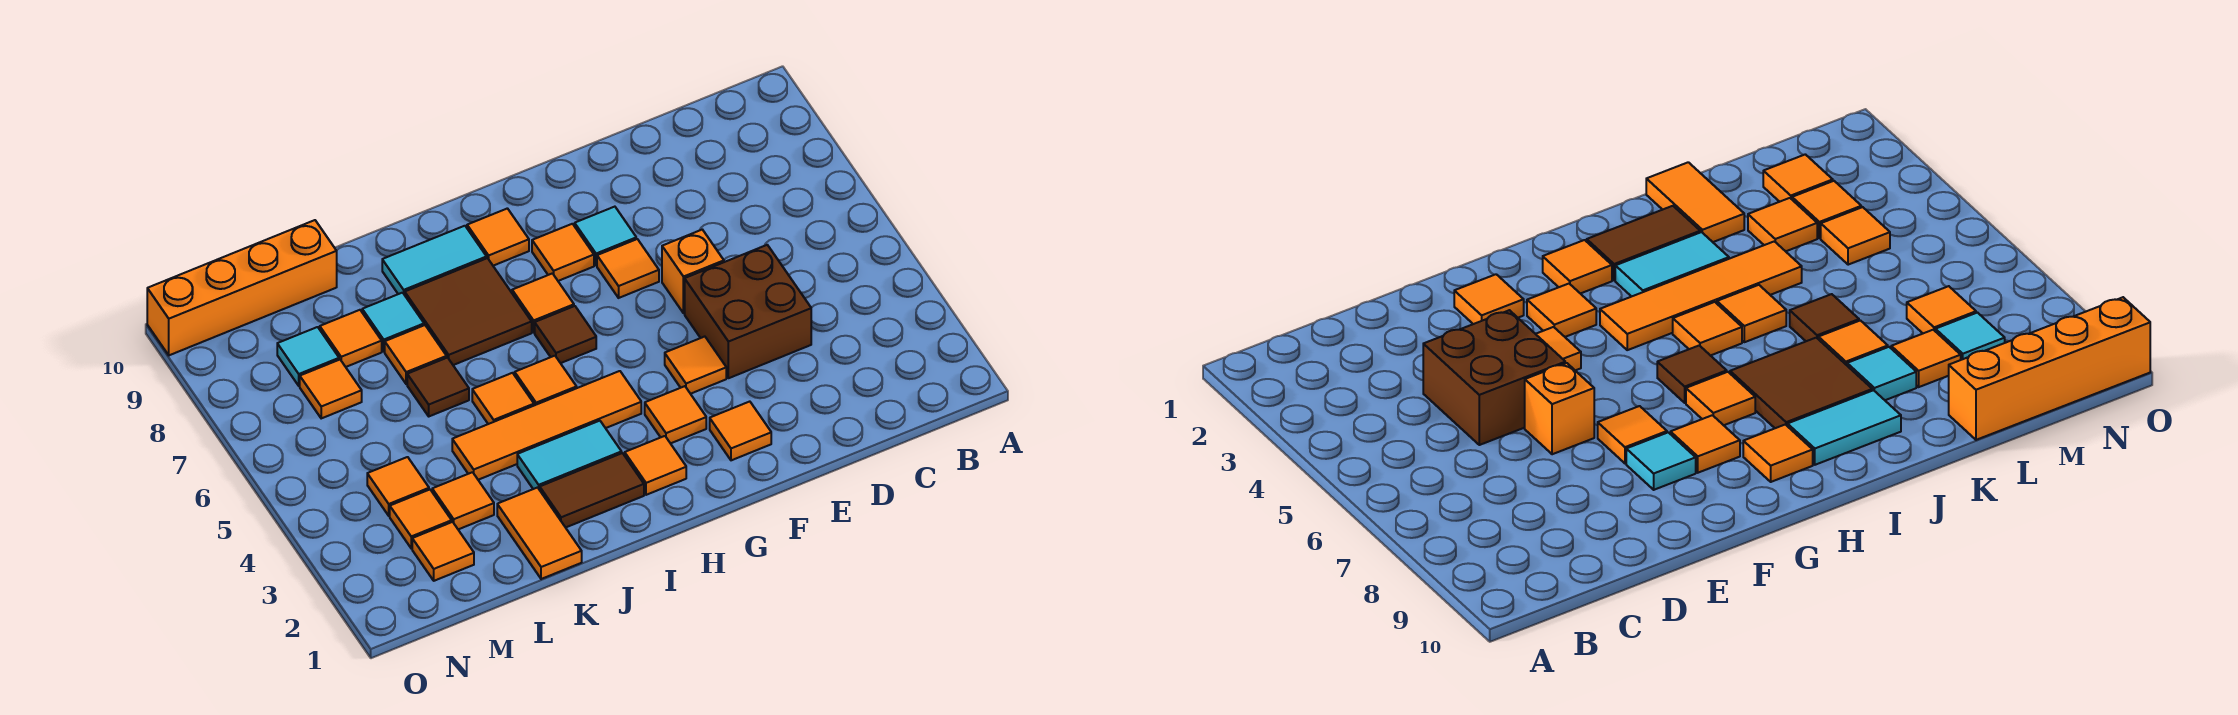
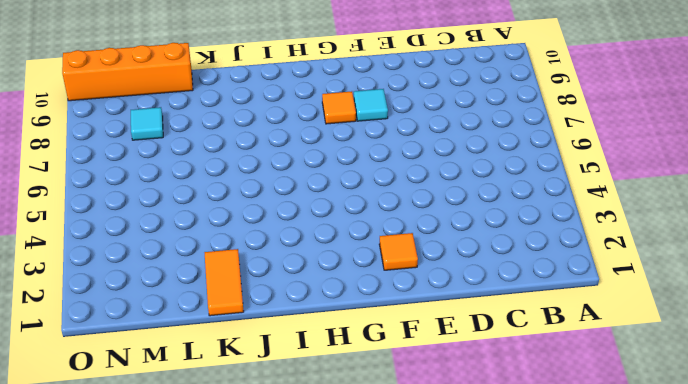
none -> brown 2x2 brick [685,245,811,378]
none -> orange 1x1 brick [662,230,724,313]
none -> orange 1x1 tile [665,337,726,394]
none -> orange 1x1 tile [597,239,659,298]

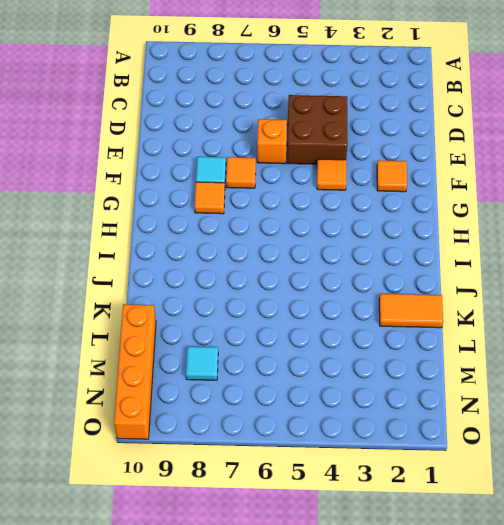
none -> orange 1x1 tile [645,386,706,443]
none -> orange 1x1 tile [625,436,686,495]
none -> orange 1x4 tile [452,371,641,480]
none -> brown 1x1 tile [535,306,596,363]

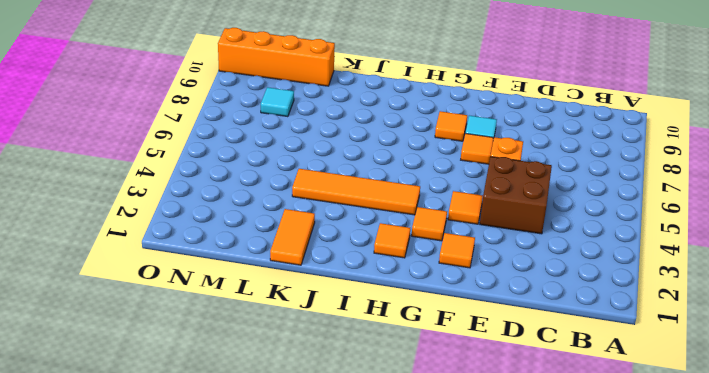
none -> brown 1x1 tile [535,306,596,363]
none -> orange 1x1 tile [512,273,574,332]
none -> orange 1x1 tile [467,208,529,266]
none -> brown 1x2 tile [540,453,644,528]

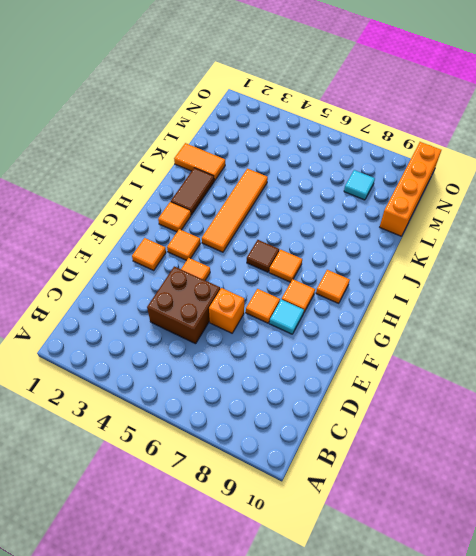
none -> cyan 1x2 tile [517,421,622,490]
none -> orange 1x1 tile [515,356,577,405]
none -> brown 2x2 tile [405,258,532,365]
none -> cyan 1x2 tile [382,226,487,295]

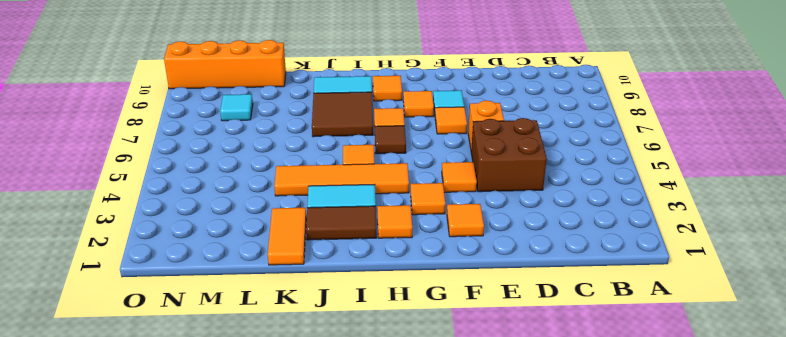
none -> orange 1x1 tile [472,373,534,424]
none -> brown 1x1 tile [407,358,469,416]
none -> orange 1x1 tile [385,325,447,384]
none -> cyan 1x1 tile [362,293,424,351]

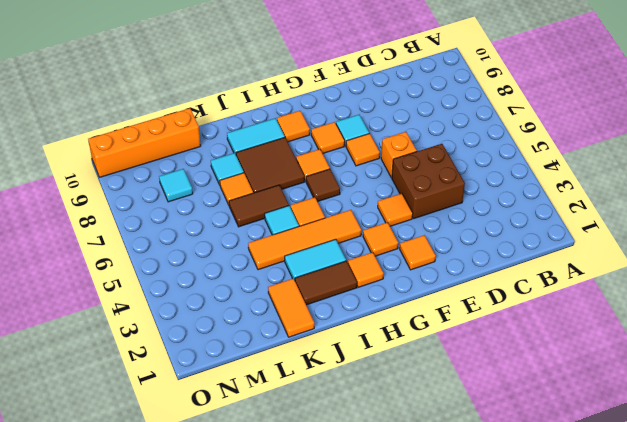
cyan 1x1 tile [265,206,299,235] -> orange 1x1 tile [472,373,534,424]
brown 1x2 tile [229,185,289,227] -> brown 1x1 tile [407,358,469,416]
none -> orange 1x1 tile [432,472,494,529]
none -> orange 1x1 tile [320,310,382,367]
none -> orange 1x1 tile [412,522,474,581]
none -> orange 1x1 tile [390,490,452,548]

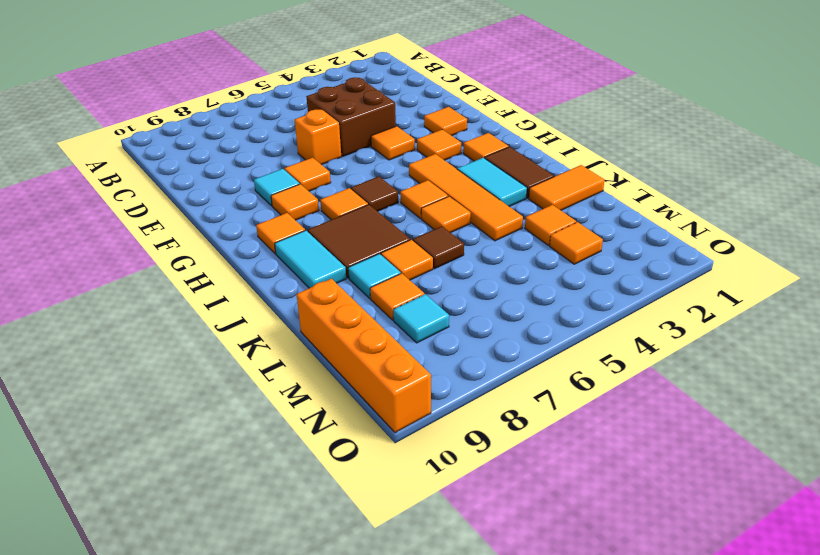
none -> orange 1x1 tile [412,522,474,581]
none -> orange 1x1 tile [367,457,429,516]
none -> orange 1x1 tile [300,360,362,418]

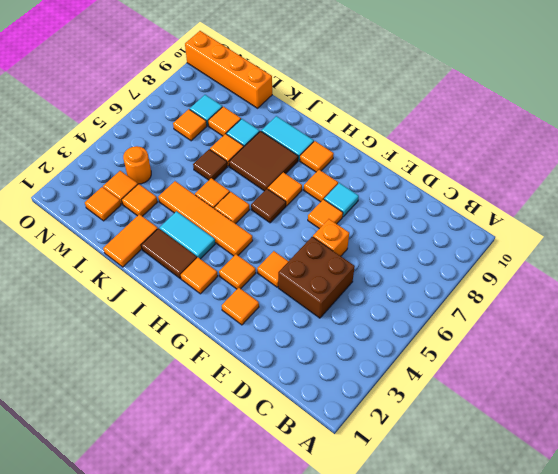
orange 1x1 round brick [123,146,151,184] -> orange 1x1 tile [367,457,429,516]

